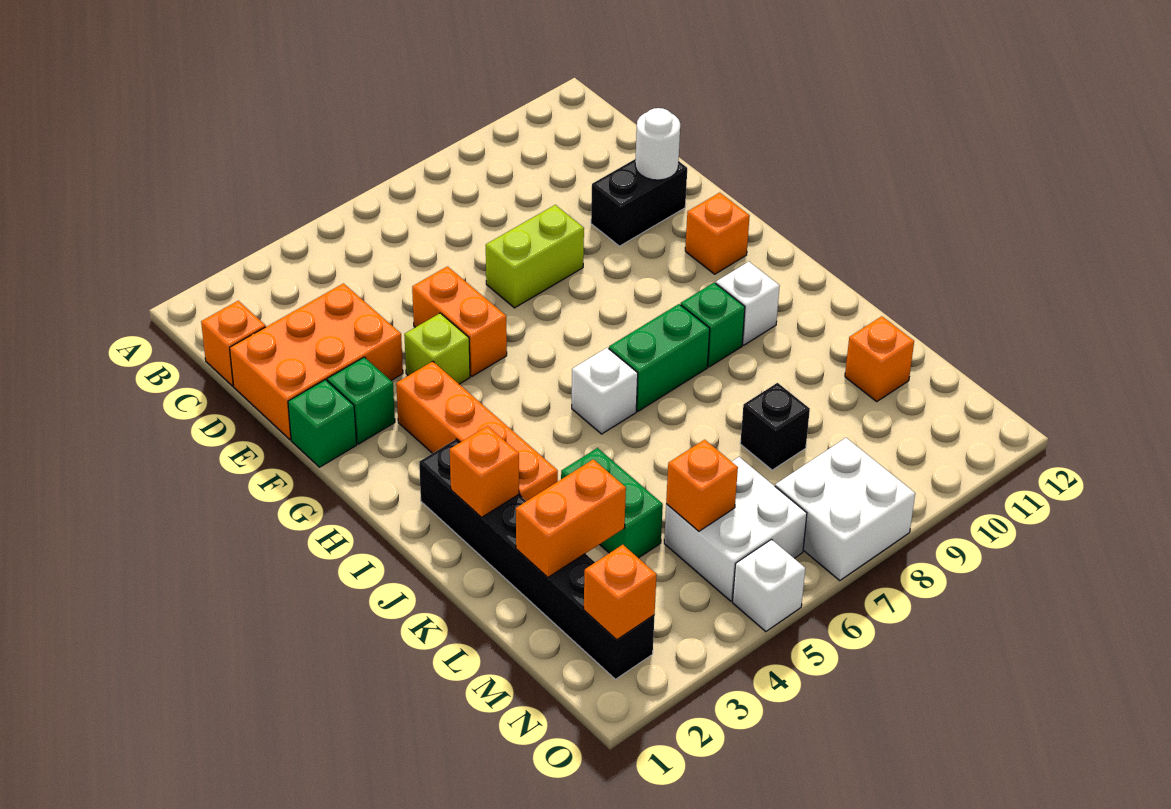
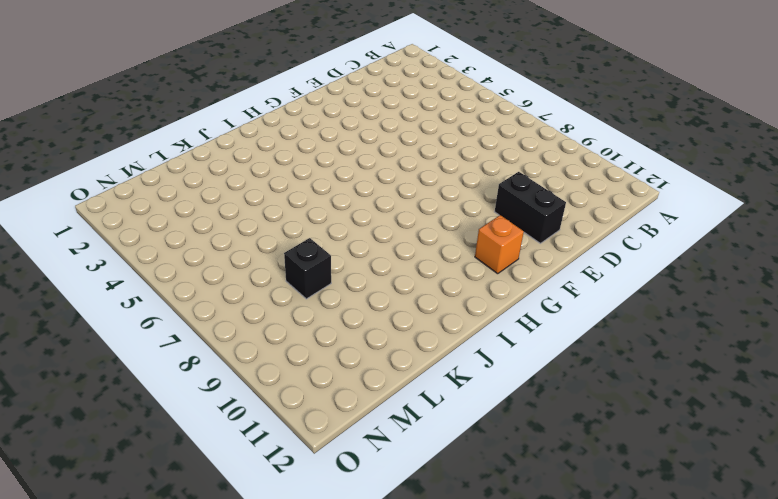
none -> orange 1x1 brick [201,301,266,386]
none -> orange 2x3 brick [230,284,403,440]
none -> orange 1x2 brick [412,266,507,376]

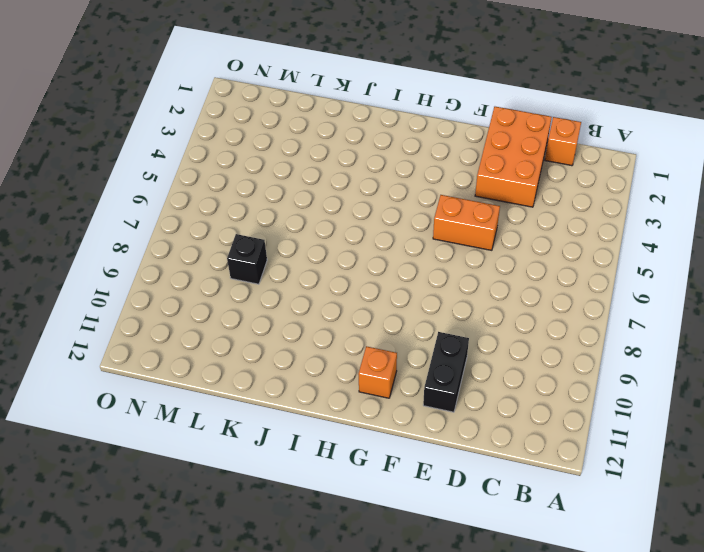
none -> lime 1x2 brick [486,205,584,308]
none -> green 1x1 brick [288,380,357,467]
none -> green 1x1 brick [327,357,395,444]

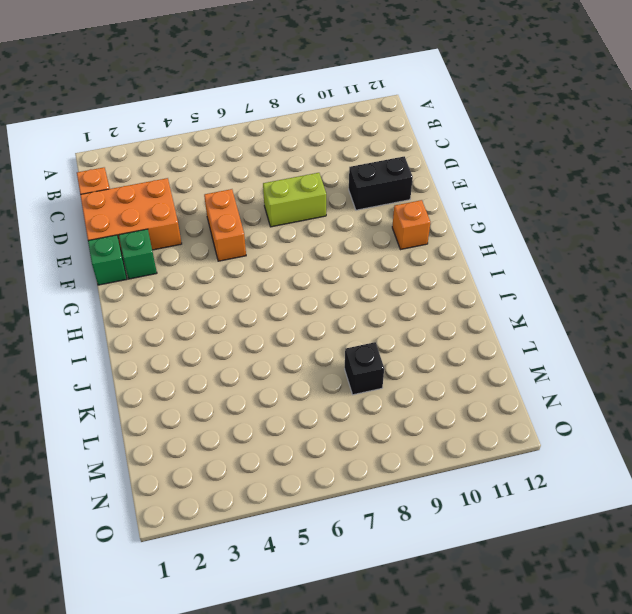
none -> lime 1x1 brick [404,313,470,384]
none -> orange 1x4 brick [396,361,558,501]
none -> black 1x6 brick [419,439,655,679]

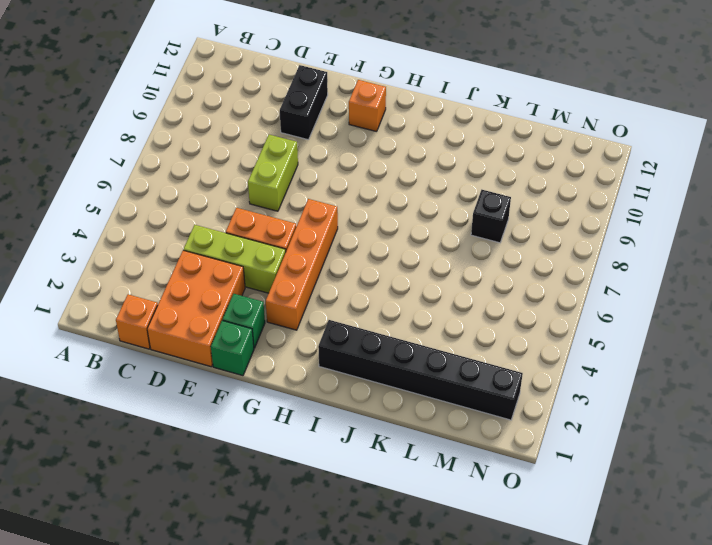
lime 1x3 brick [183,225,286,293] -> lime 1x1 brick [404,313,470,384]
orange 1x4 brick [266,199,338,330] -> orange 1x4 brick turned to [396,361,558,501]
none -> white 1x1 brick [572,348,638,434]
none -> green 1x2 brick [609,304,710,411]
none -> green 1x1 brick [681,283,745,367]

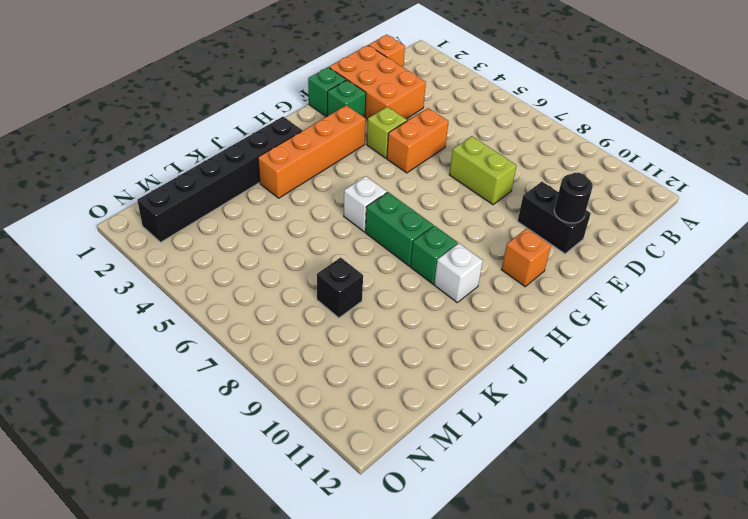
black 1x1 round brick [554,173,593,223] -> white 1x1 round brick [635,108,680,180]
none -> green 1x2 brick [561,448,663,558]
none -> orange 1x1 brick [845,316,914,401]
none -> white 2x2 brick [664,457,807,601]

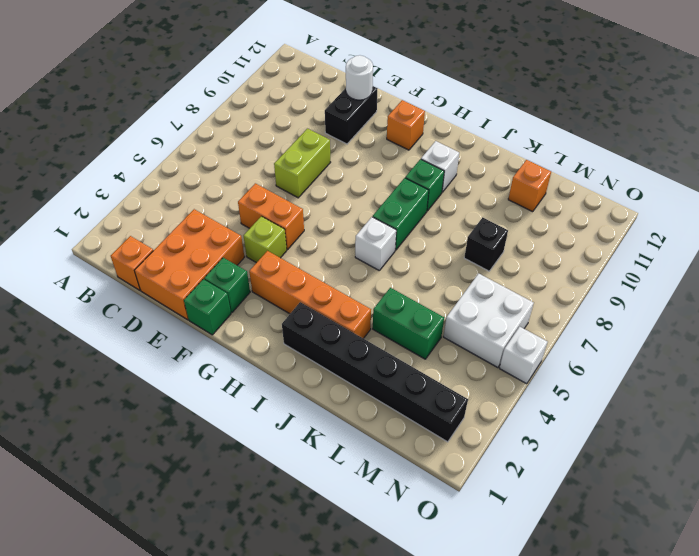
none -> white 2x2 brick [775,438,915,581]
none -> orange 1x1 brick [450,426,519,517]
none -> orange 1x2 brick [516,459,626,577]

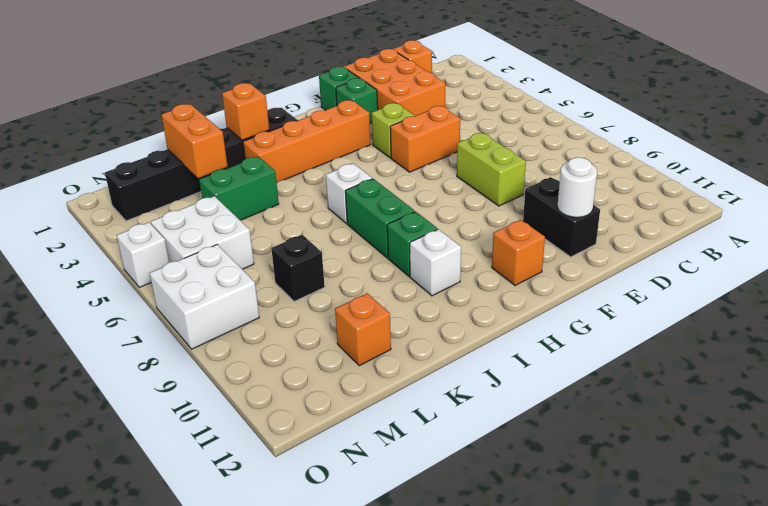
none -> orange 1x1 brick [666,440,738,531]
none -> orange 1x1 brick [584,545,657,640]

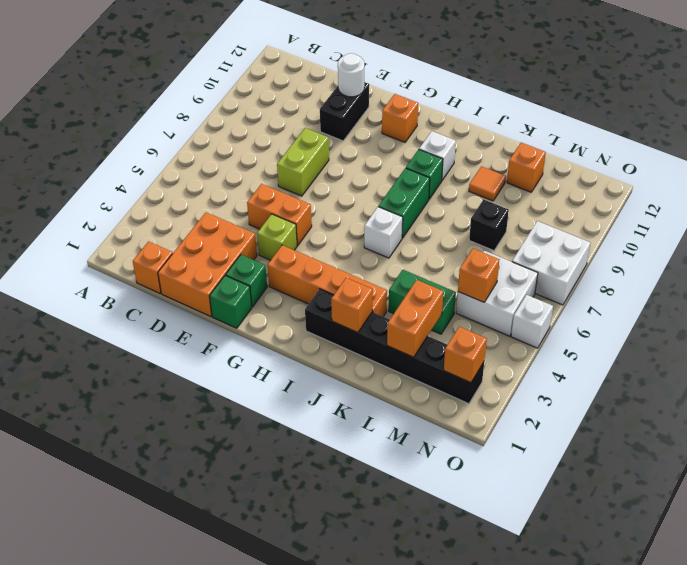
orange 1x1 tile [469,166,506,201] -> none

